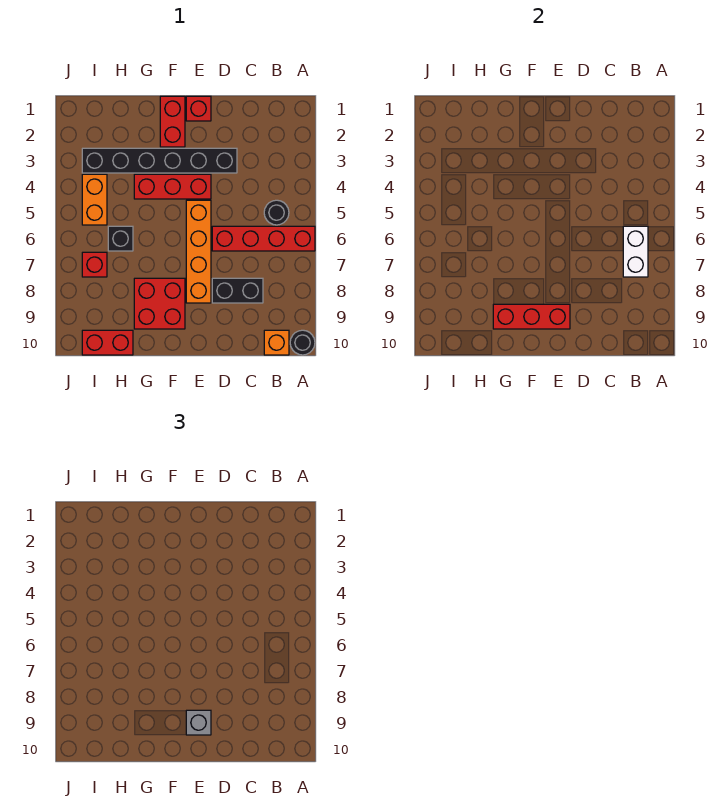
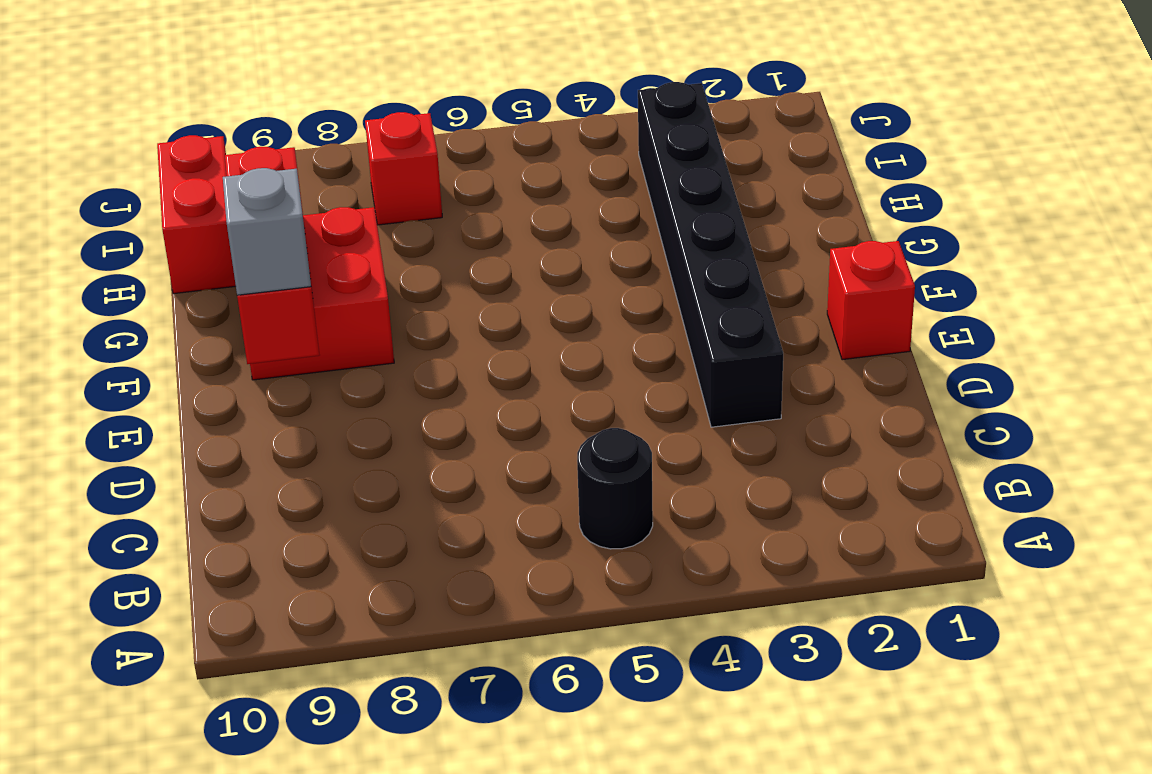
none -> red 1x4 brick [212,226,315,251]
none -> black 1x1 round brick [290,330,315,355]
none -> orange 1x1 brick [264,330,289,355]

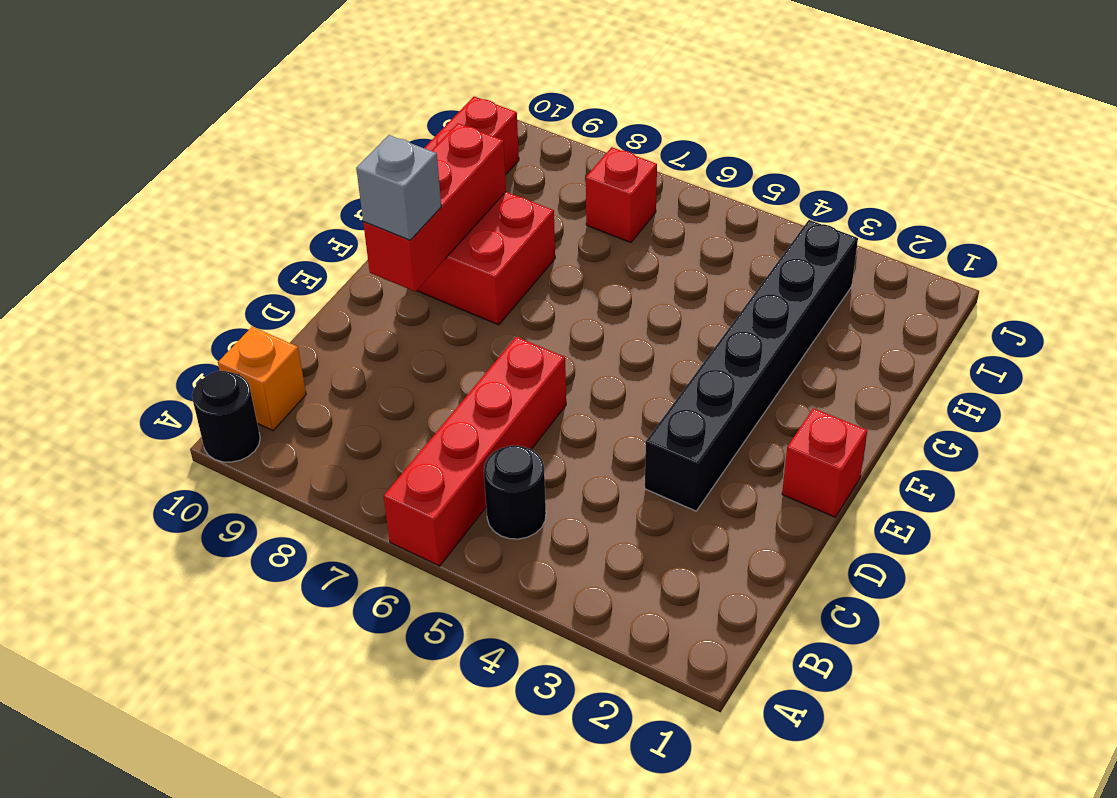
none -> black 1x2 brick [212,278,263,303]
none -> red 1x3 brick [134,174,211,199]
none -> orange 1x4 brick [186,200,211,303]

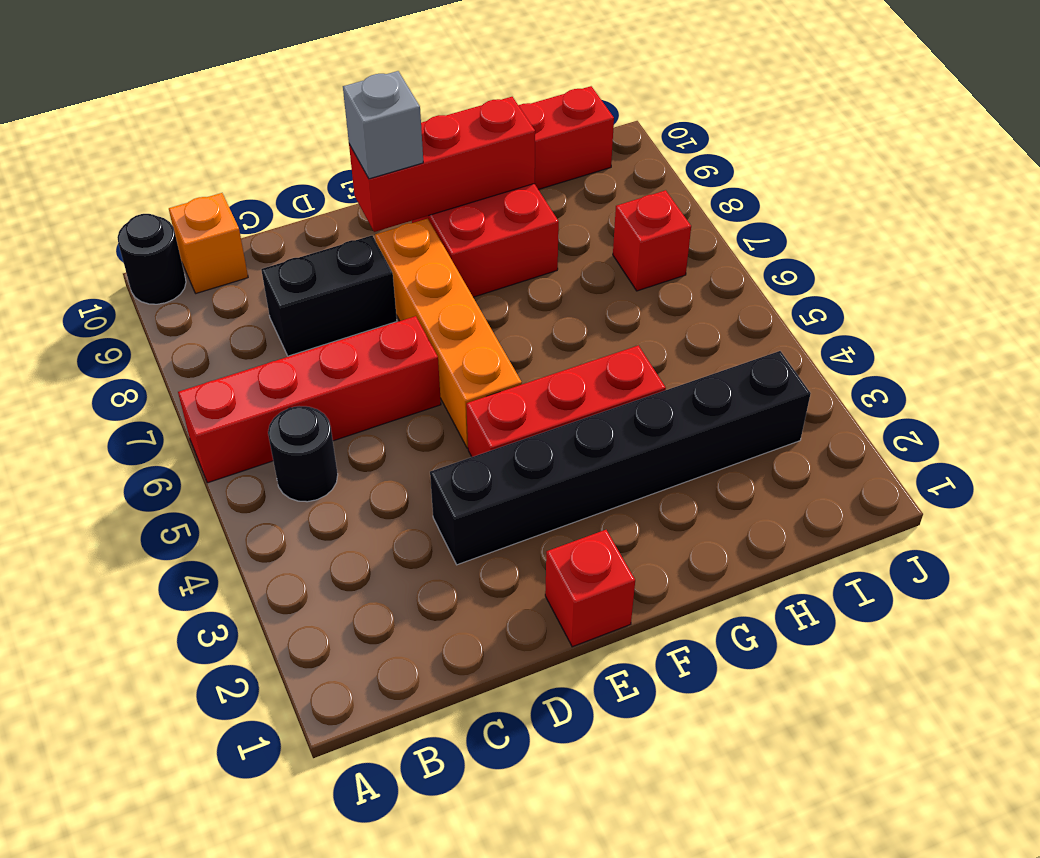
none -> red 1x2 brick [160,96,185,147]
none -> black 1x1 brick [108,226,133,251]
none -> orange 1x2 brick [82,174,107,225]

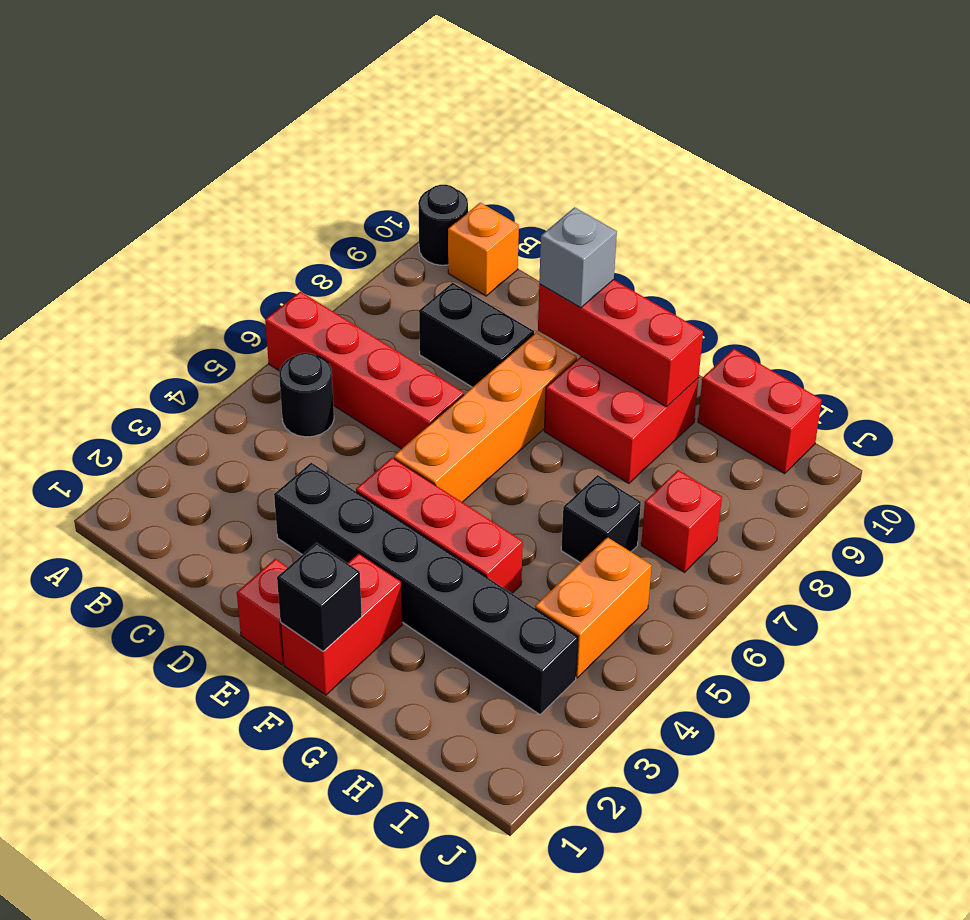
black 1x1 brick [277,543,362,651] -> none
none -> white 1x2 brick [623,226,648,277]

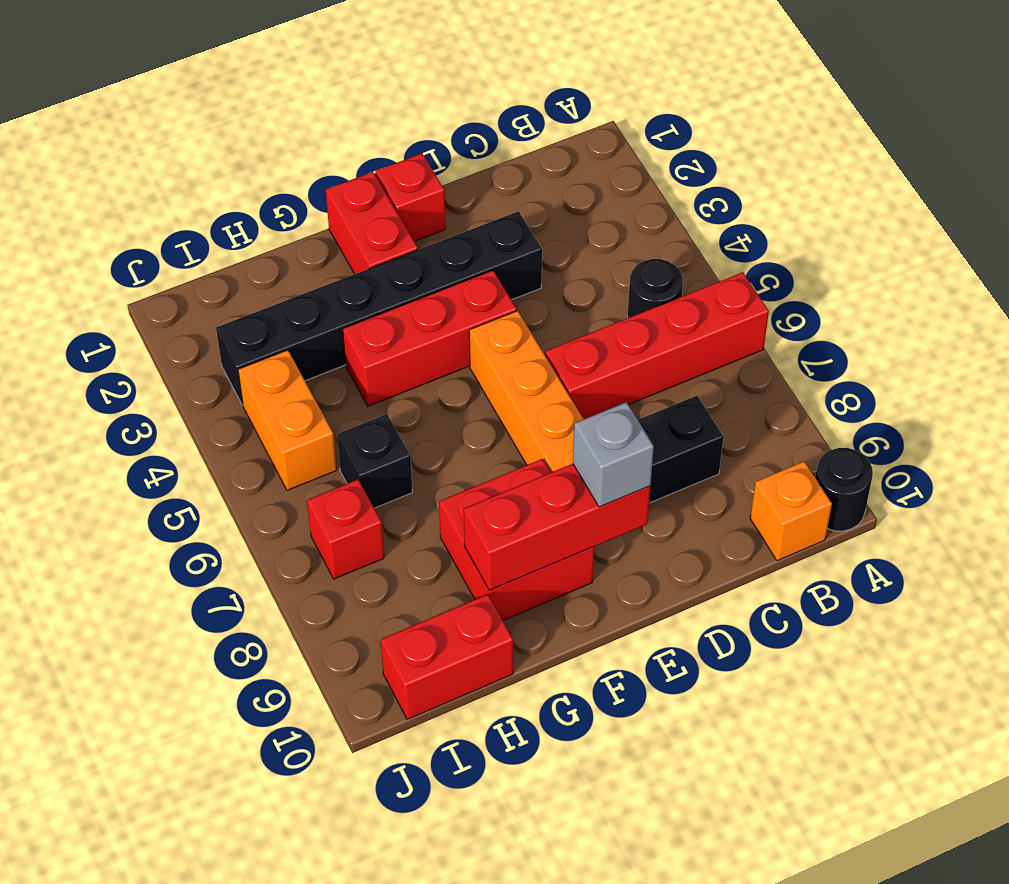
none -> white 1x2 brick [623,226,648,277]

